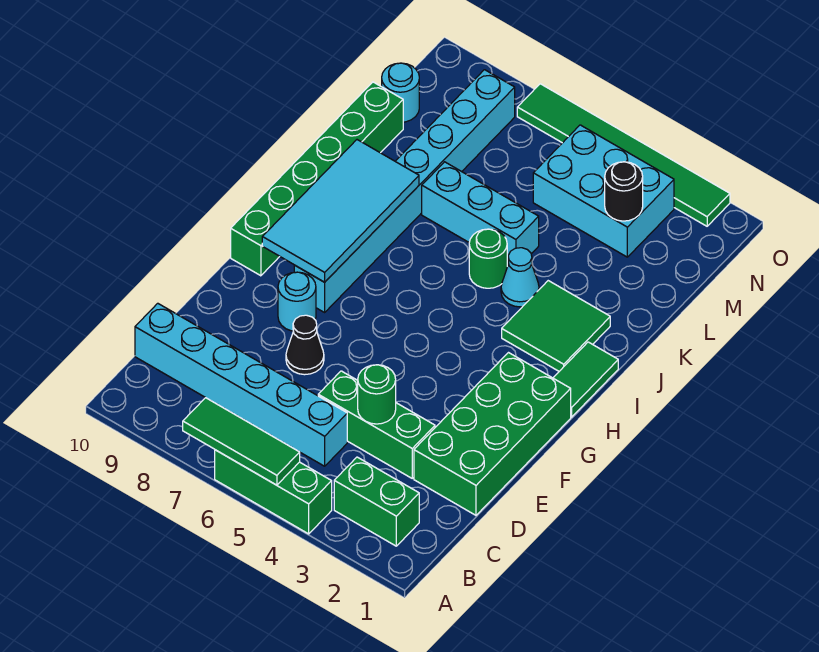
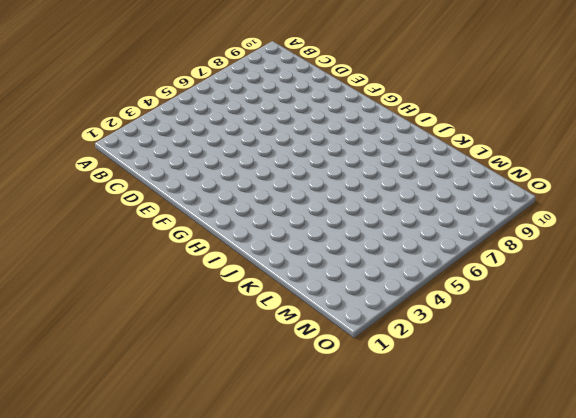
none -> green 1x3 brick [215,450,332,534]
none -> green 1x2 brick [334,457,419,546]
none -> cyan 1x6 brick [135,303,347,466]

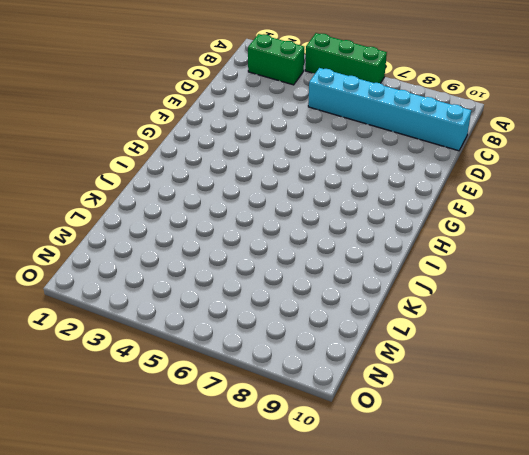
none -> green 2x4 brick [414,353,571,515]
none -> green 1x3 brick [318,371,435,478]
none -> black 1x1 cone [286,315,324,375]

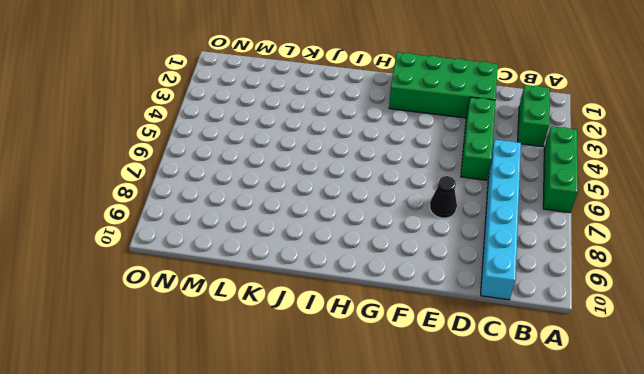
none -> cyan 1x1 round brick [278,272,316,331]
none -> cyan 1x8 brick [294,70,515,312]
none -> green 1x6 brick [231,82,403,276]

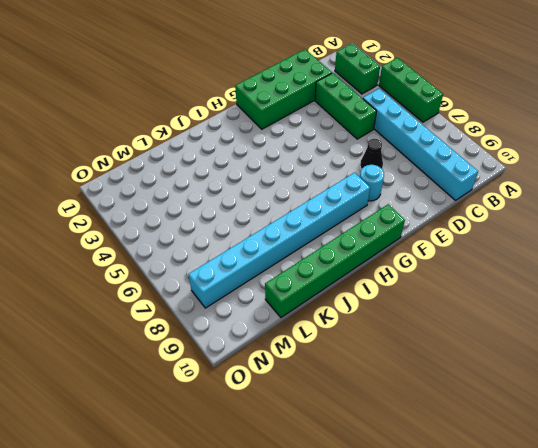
none -> green 1x2 tile [553,342,618,417]
none -> green 2x2 tile [502,281,610,371]
none -> cyan 1x1 cone [501,248,539,307]

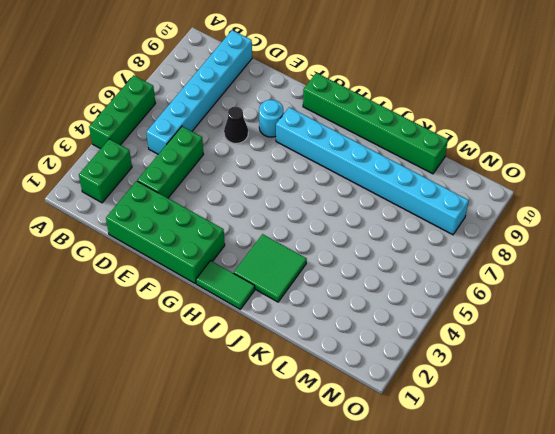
none -> cyan 1x1 cone [501,248,539,307]
none -> green 1x1 round brick [469,229,507,288]
none -> cyan 1x3 brick [422,162,539,265]

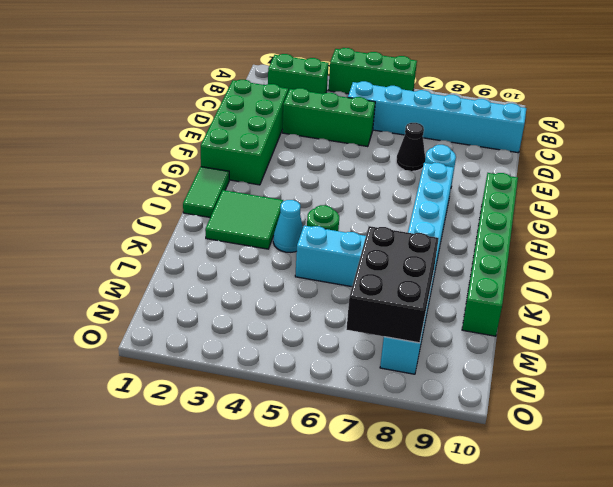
black 2x3 brick [346,226,439,343] -> none
none -> cyan 2x3 brick [533,125,674,257]
none -> cyan 1x1 round brick [382,63,419,122]
none -> green 1x6 tile [517,84,730,226]

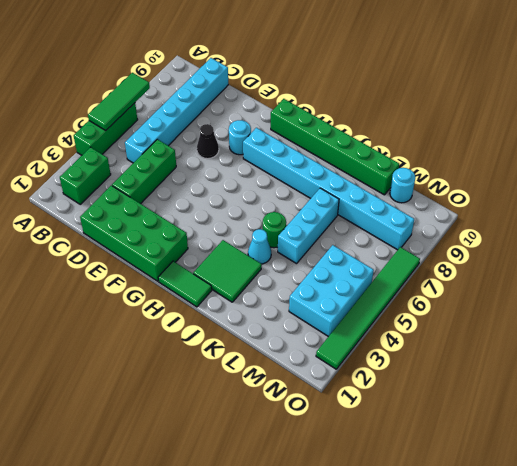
none -> green 1x1 round brick [358,365,396,424]
none -> cyan 2x4 tile [262,140,419,282]
none -> black 1x1 round brick [605,162,643,221]

